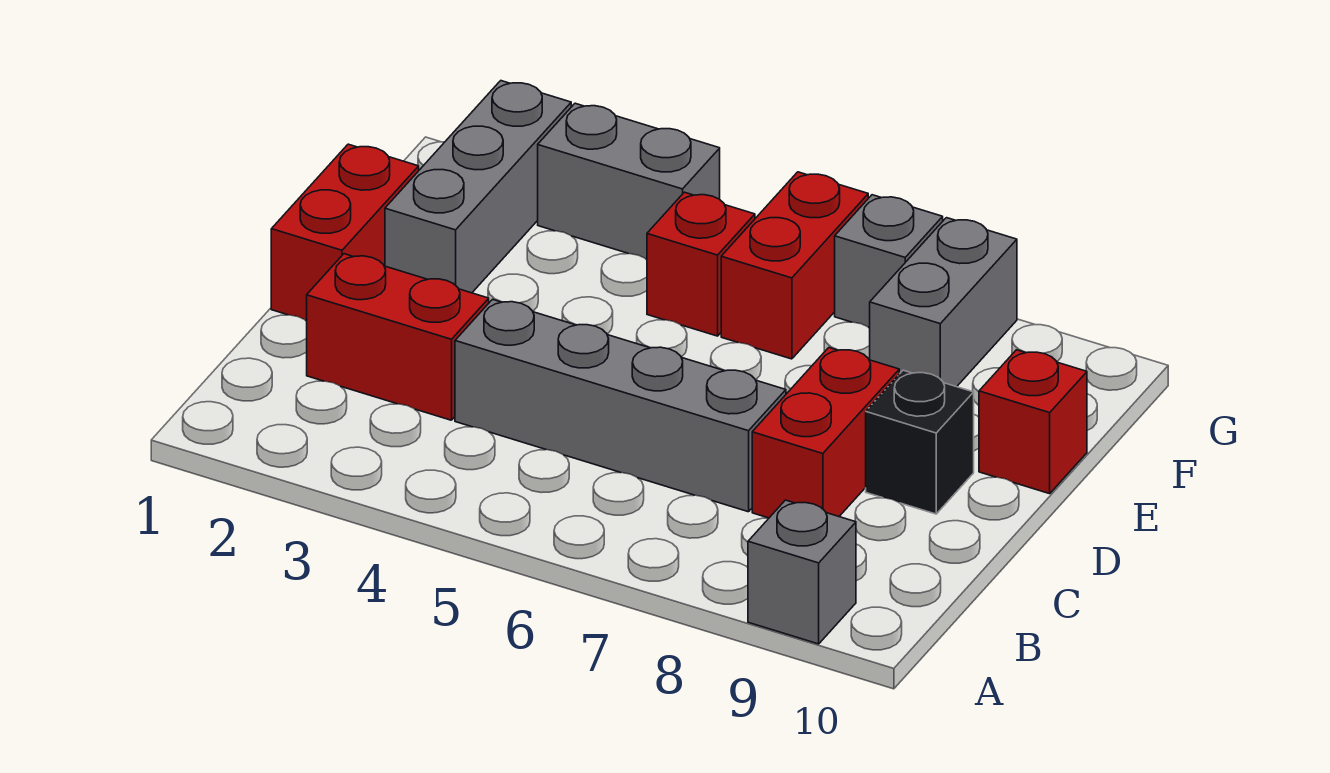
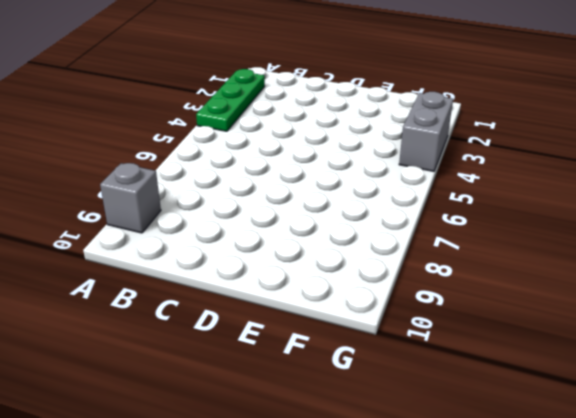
green 1x3 plate [196,69,265,131] -> none
none -> red 1x2 brick [307,254,489,420]
none -> grey 1x4 brick [455,299,786,512]
none -> red 1x2 brick [752,348,899,518]

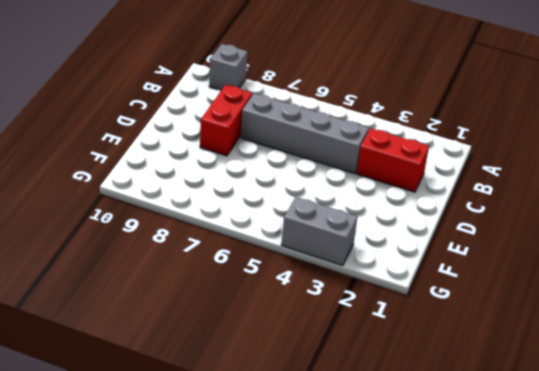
none -> red 1x2 brick [271,144,419,321]
none -> black 1x1 brick [866,370,974,514]
none -> grey 1x3 brick [385,81,571,293]

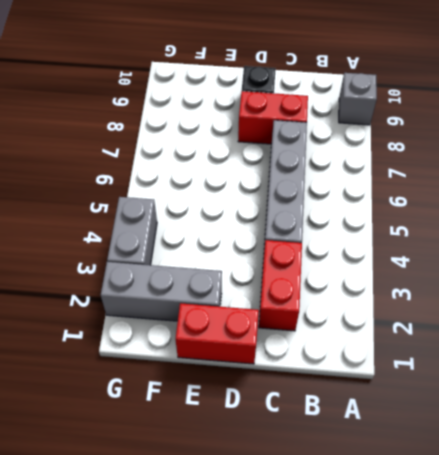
none -> red 1x1 brick [979,350,1087,494]
none -> red 1x1 brick [647,192,755,336]
none -> red 1x2 brick [721,172,868,359]

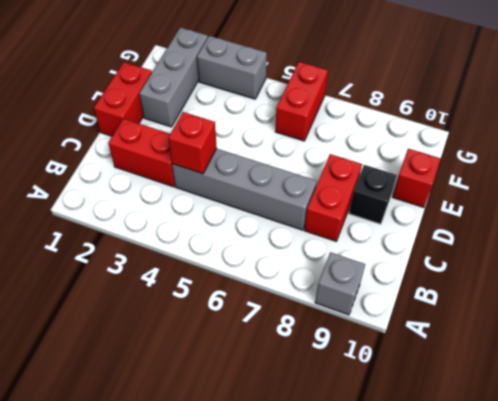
red 1x1 brick [168,112,217,174] -> red 1x1 brick moved to [647,192,755,336]
none -> grey 1x2 brick [869,218,1017,387]
none -> grey 1x1 brick [835,195,943,328]

